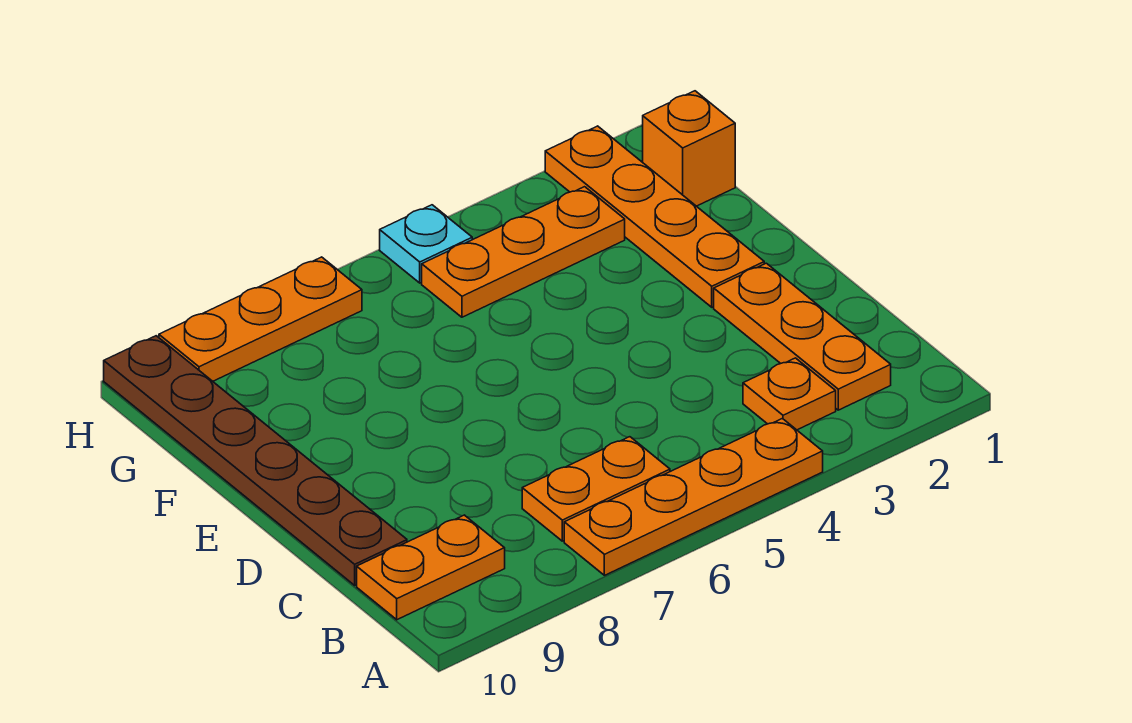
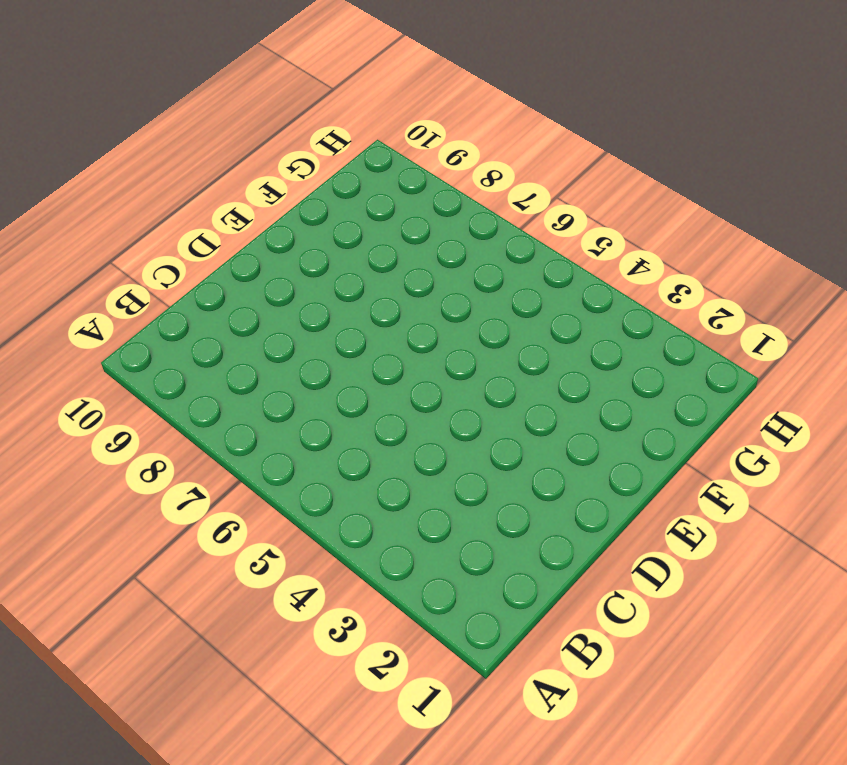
none -> orange 1x4 plate [564,419,823,575]
none -> orange 1x3 plate [714,263,891,410]

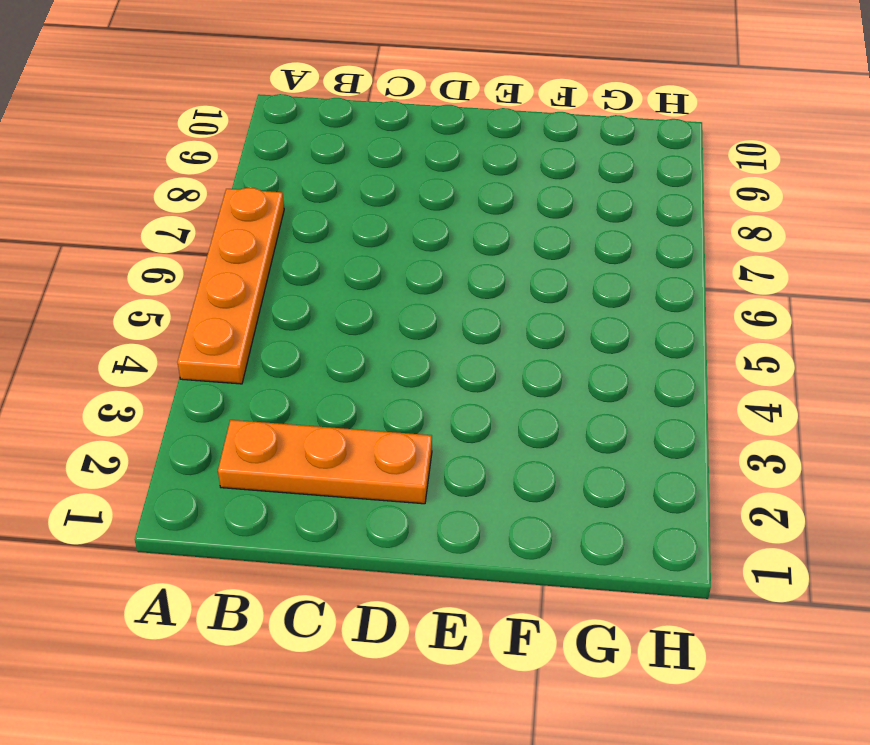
none -> orange 1x1 plate [743,358,836,430]
none -> orange 1x2 plate [522,437,670,541]

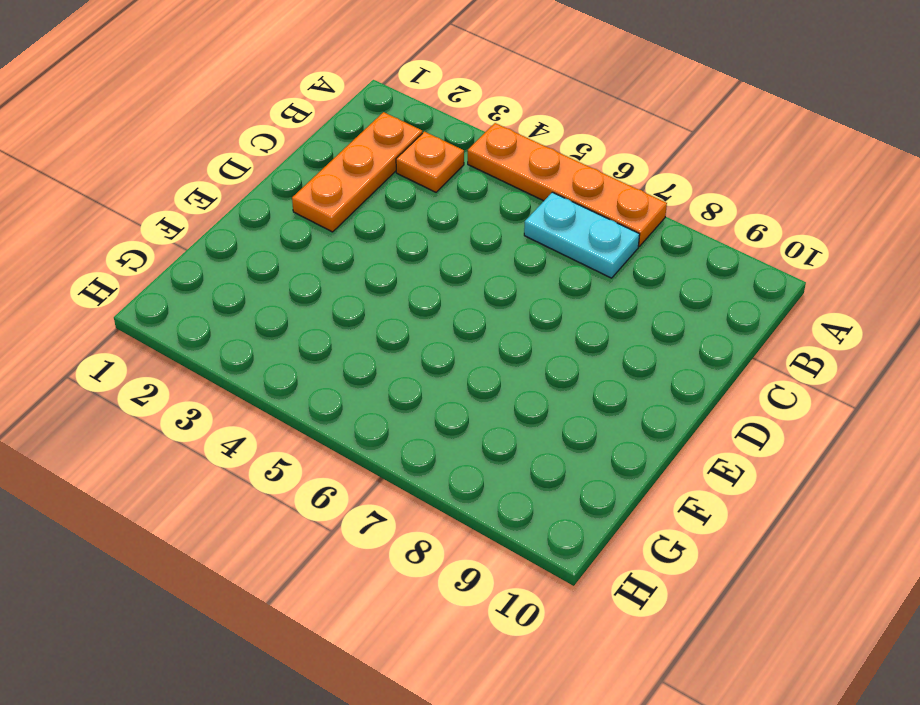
cyan 1x2 plate [524,192,640,278] -> orange 1x2 plate [522,437,670,541]
none -> orange 1x2 plate [357,515,505,620]
none -> brown 1x6 plate [104,336,407,585]

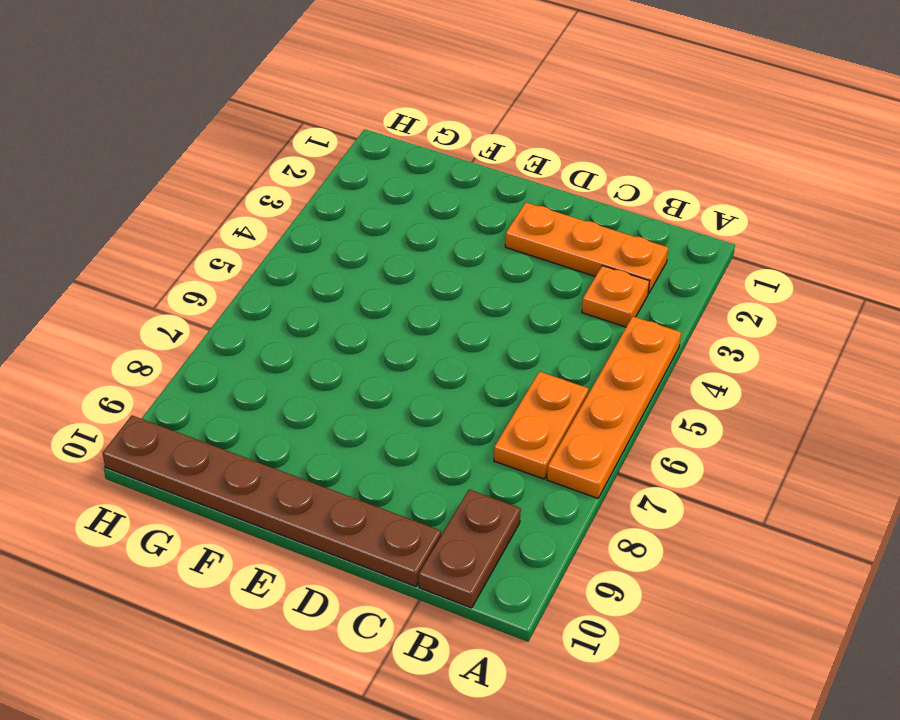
brown 1x2 plate [419,489,521,608] -> orange 1x2 plate [357,515,505,620]
none -> orange 1x4 plate [545,126,764,307]
none -> orange 1x1 brick [643,91,735,206]

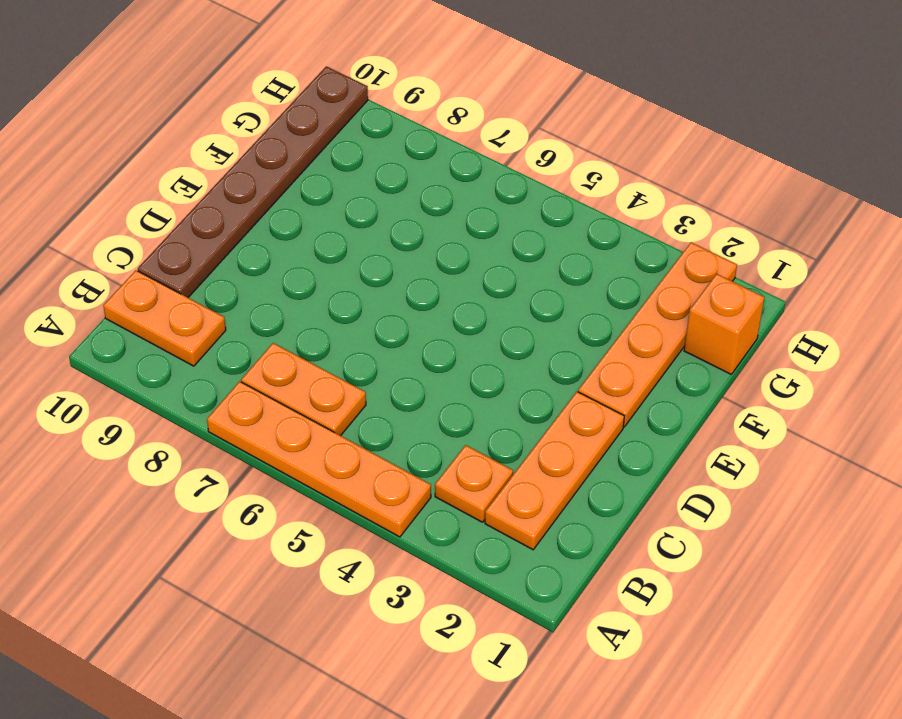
none -> orange 1x3 plate [422,187,625,317]
none -> cyan 1x1 plate [380,205,472,283]

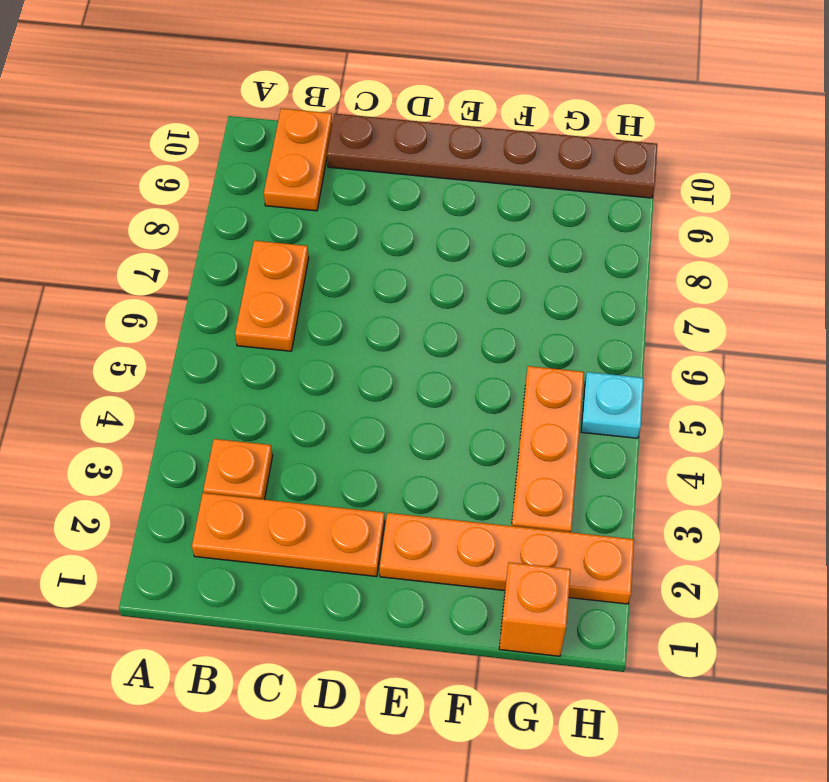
none -> orange 1x4 plate [564,419,823,575]
none -> orange 1x3 plate [159,257,362,381]

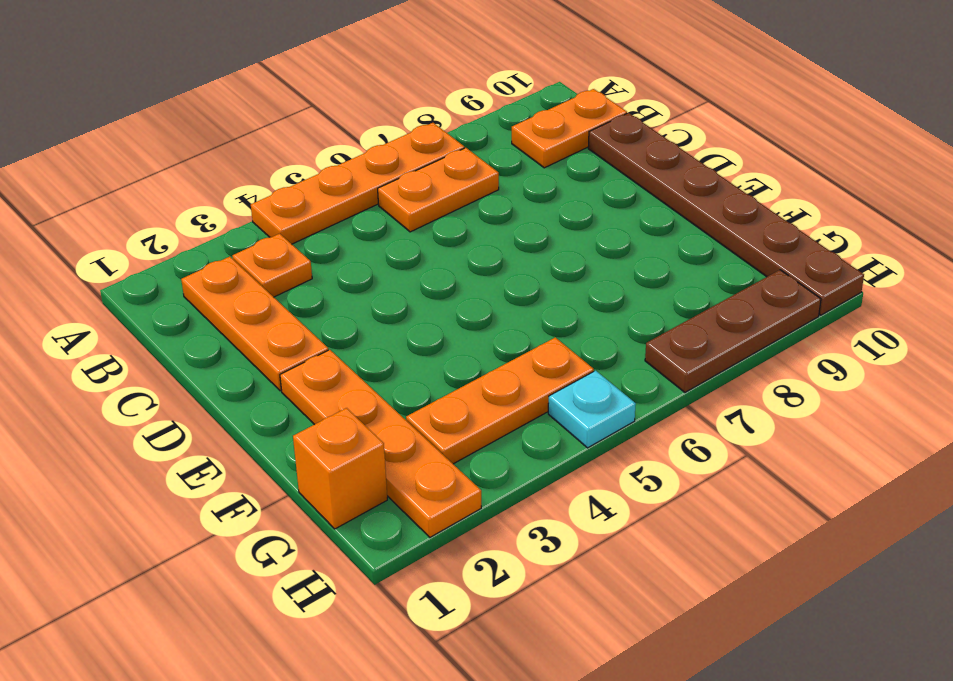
brown 1x3 plate [645,270,821,392] -> orange 1x3 plate [159,257,362,381]

